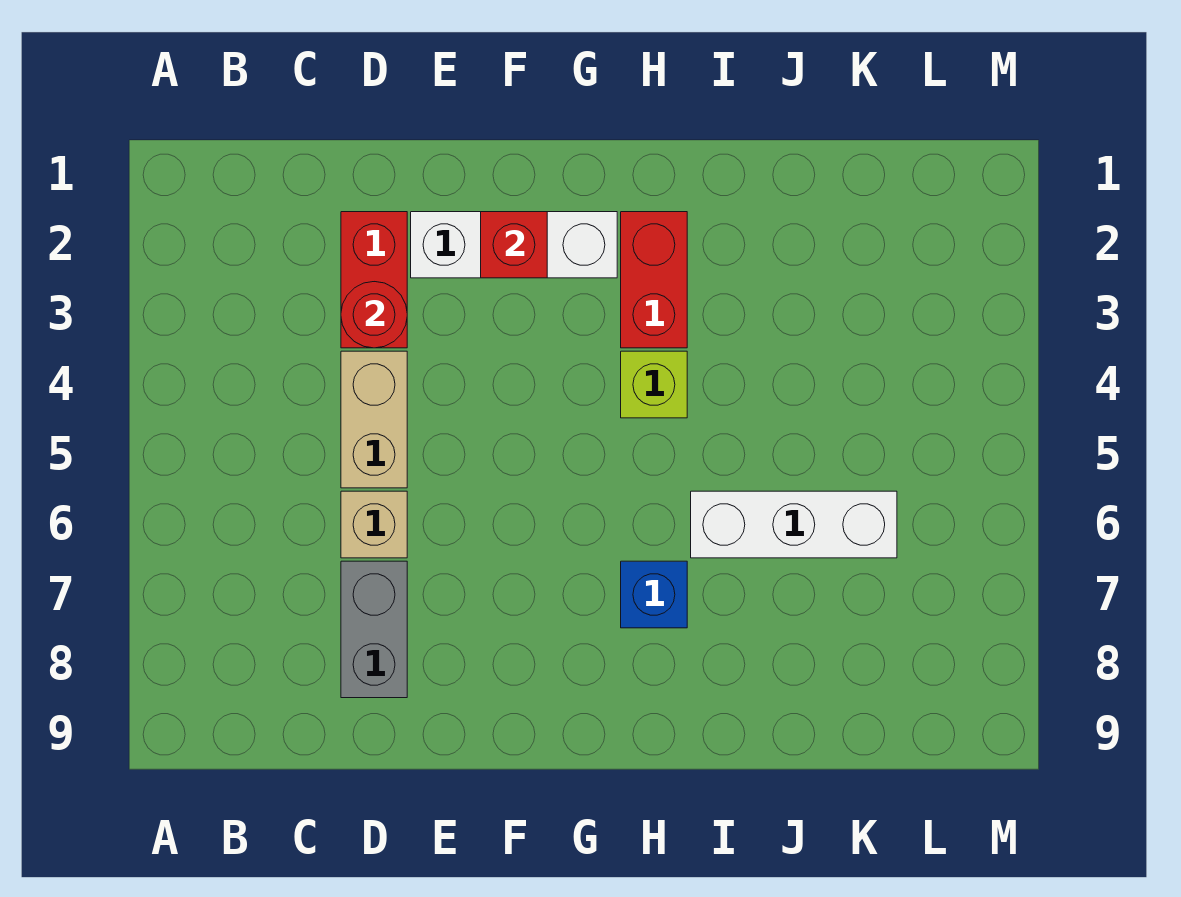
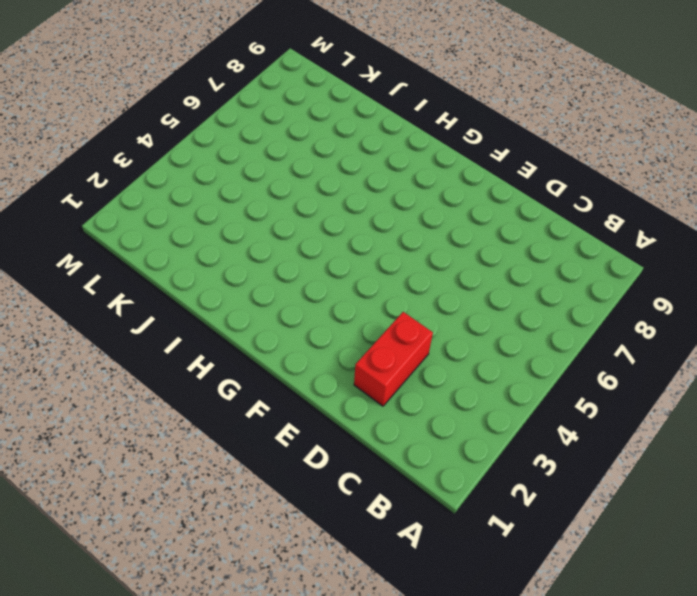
none -> tan 1x2 brick [341,351,407,488]
none -> tan 1x1 brick [341,491,407,558]

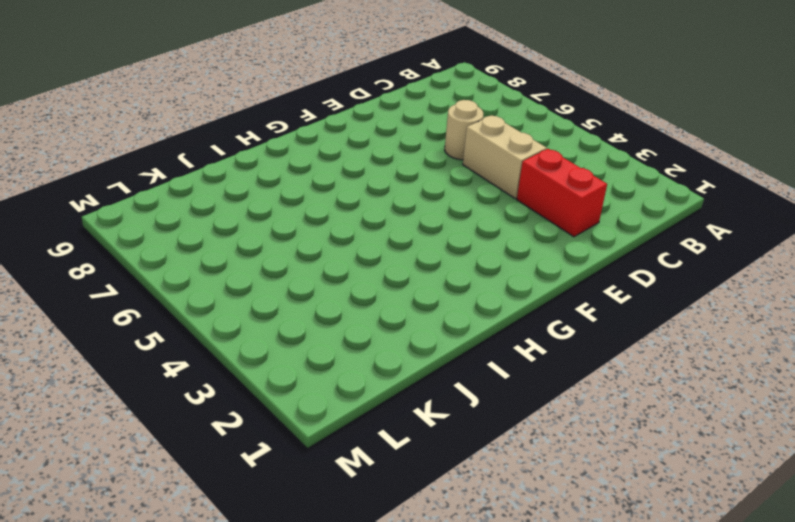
tan 1x1 round brick [445,100,483,160] -> tan 1x1 brick [341,491,407,558]
none -> grey 1x2 brick [341,561,407,698]
none -> white 1x3 brick [411,212,617,278]

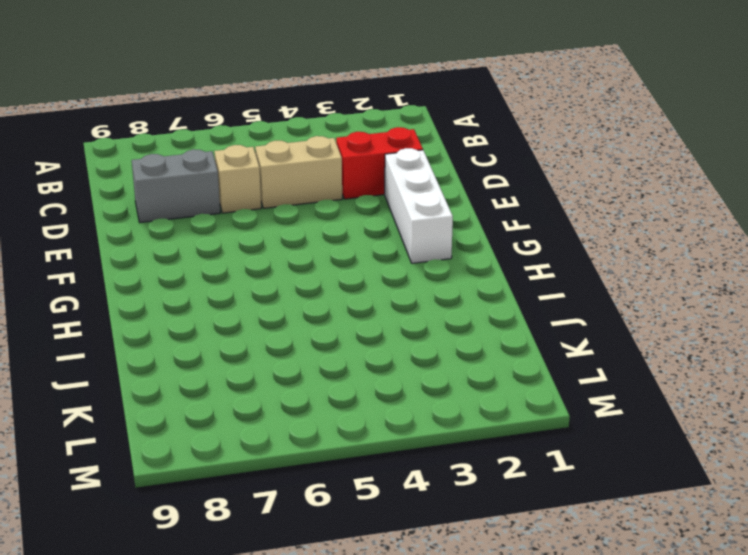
none -> red 1x2 brick [621,212,687,348]
none -> lime 1x1 brick [621,351,687,418]

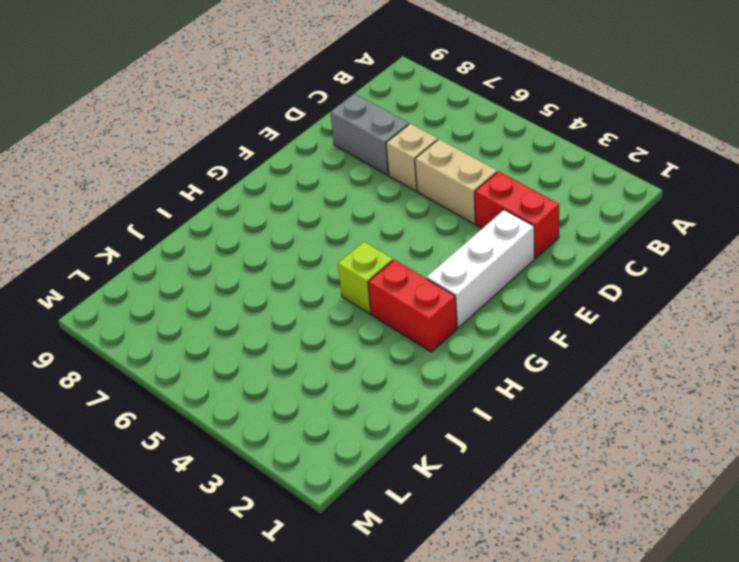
none -> blue 1x1 brick [621,561,687,628]
none -> white 1x3 brick [691,491,897,558]

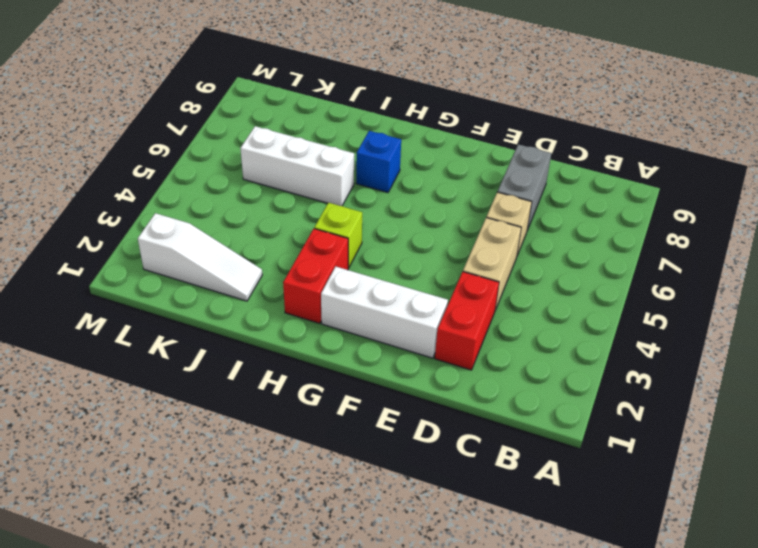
white 1x3 slope [138,213,262,301] -> none
none -> red 1x1 round brick [341,282,407,348]
none -> red 1x1 brick [481,212,547,278]

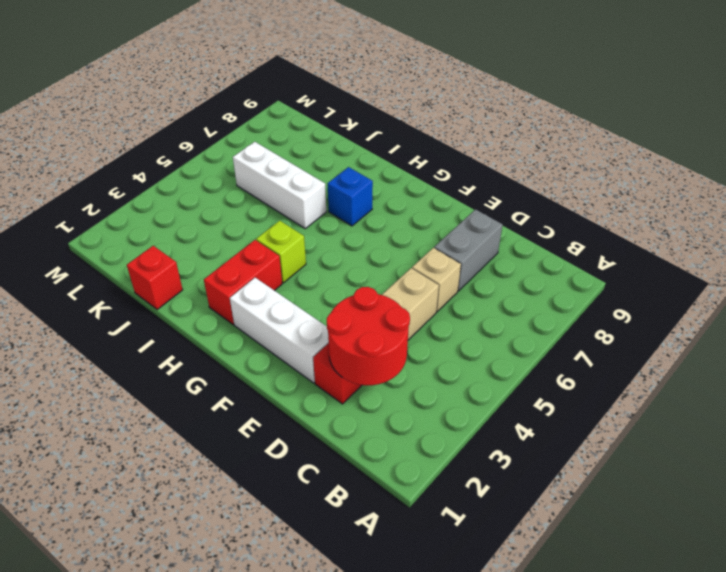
red 2x2 round brick [327,287,410,385] -> red 1x1 round brick [341,282,407,348]
red 1x1 brick [127,246,183,310] -> red 1x1 brick moved to [481,212,547,278]

